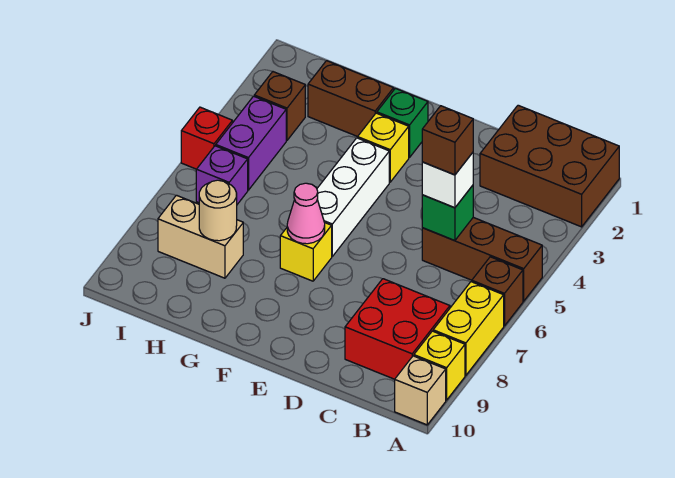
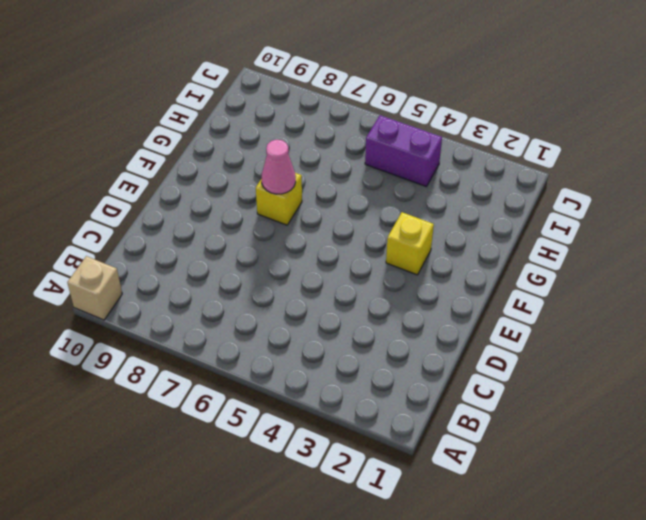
none -> brown 2x3 brick [480,105,619,227]
none -> brown 1x3 brick [422,217,542,301]
none -> brown 1x1 brick [472,257,523,326]

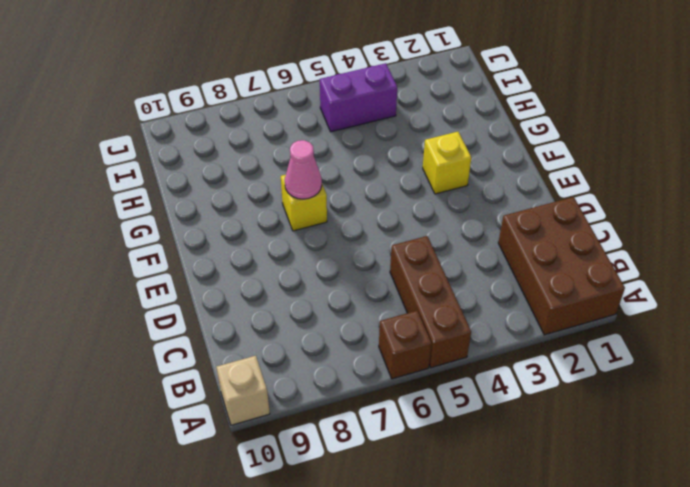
none -> yellow 1x2 brick [433,282,504,375]
none -> yellow 1x1 brick [414,331,465,400]
none -> red 2x2 brick [345,279,450,379]

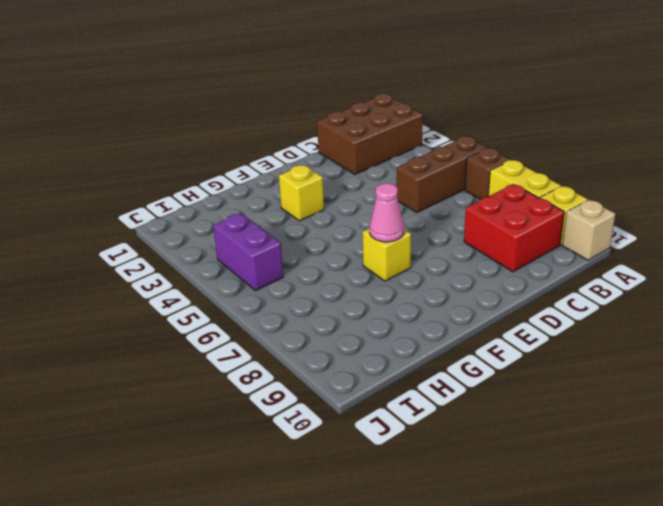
none -> green 1x1 brick [377,88,428,157]
none -> white 1x3 brick [317,138,389,256]
none -> brown 1x2 brick [308,61,394,137]

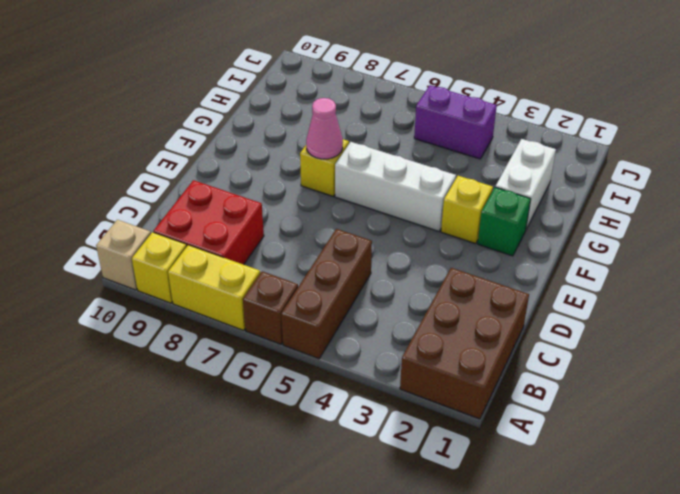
white 1x2 brick [495,139,556,229] -> brown 1x2 brick [308,61,394,137]
none -> tan 1x2 brick [158,195,243,278]
none -> brown 1x1 brick [254,72,305,140]
none -> purple 1x1 brick [196,146,248,204]

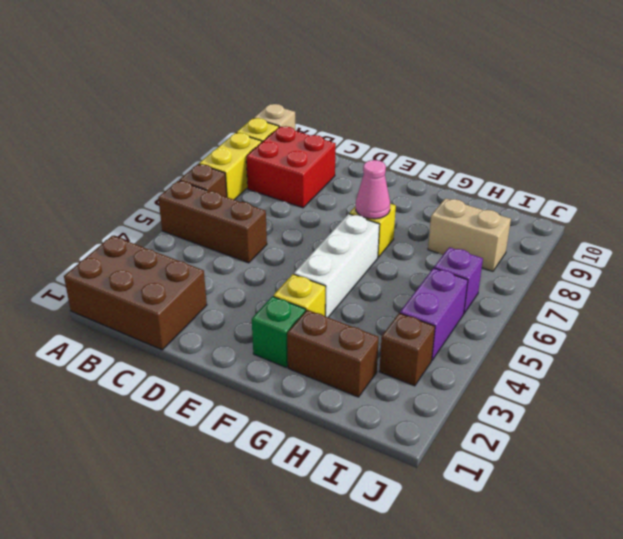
none -> red 1x1 brick [181,107,232,169]
none -> green 1x1 brick [422,185,473,241]
none -> tan 1x1 round brick [199,180,237,241]

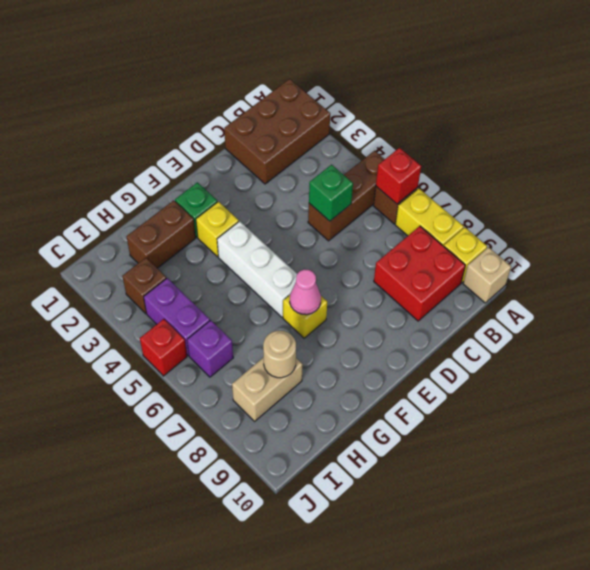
red 1x1 brick [376,148,421,204] -> none
none -> white 1x1 brick [422,153,473,208]
none -> brown 1x1 brick [422,106,473,175]

